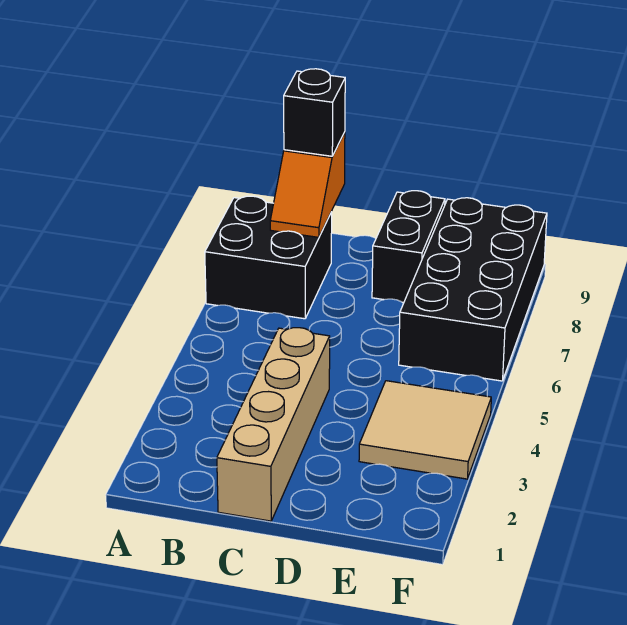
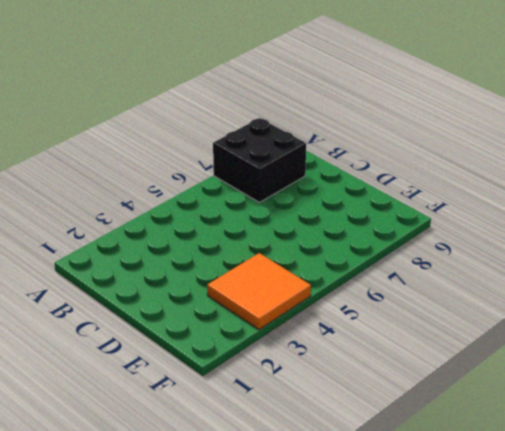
orange 2x2 tile [207,253,311,330] -> tan 2x2 tile [359,381,491,479]
none -> tan 1x4 brick [217,328,330,521]
none -> black 1x2 brick [372,191,445,303]

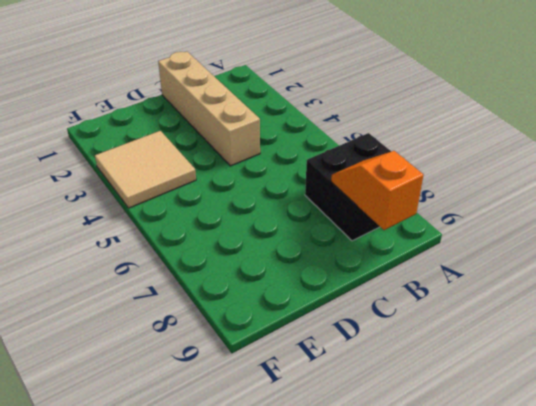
none -> black 1x2 brick [372,191,445,303]
none -> black 2x4 brick [399,198,547,381]

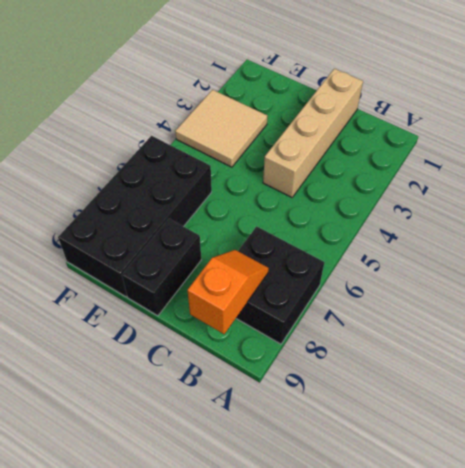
none -> black 1x1 brick [284,69,345,156]

